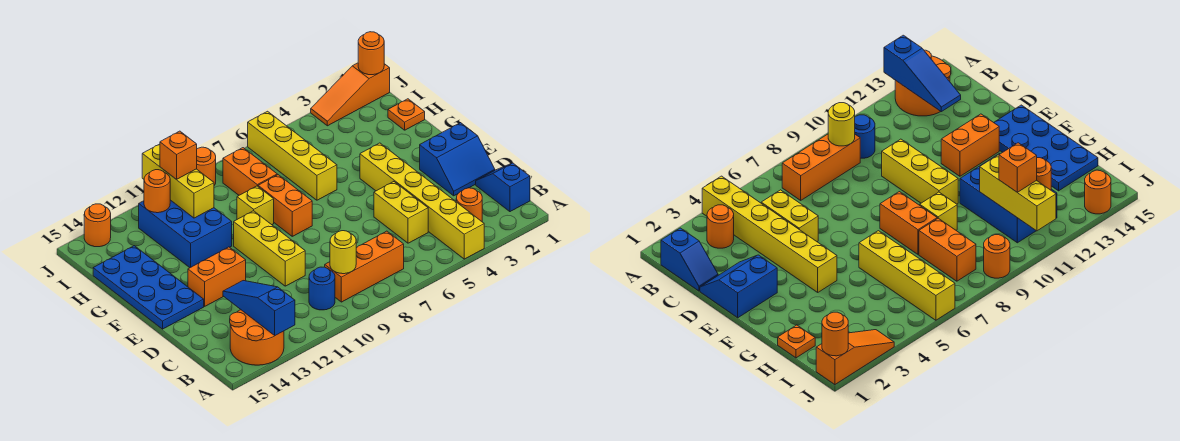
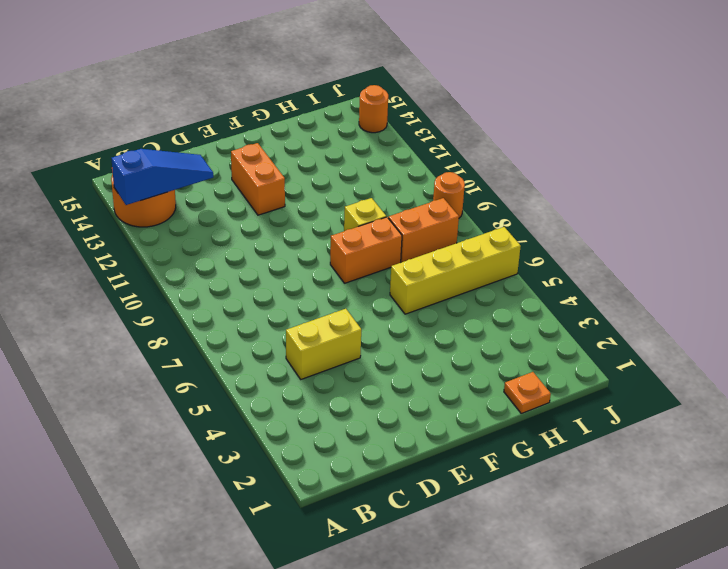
none -> yellow 1x6 brick [360,143,484,259]
none -> blue 1x2 slope [476,163,530,212]
none -> orange 1x1 round brick [456,188,482,221]

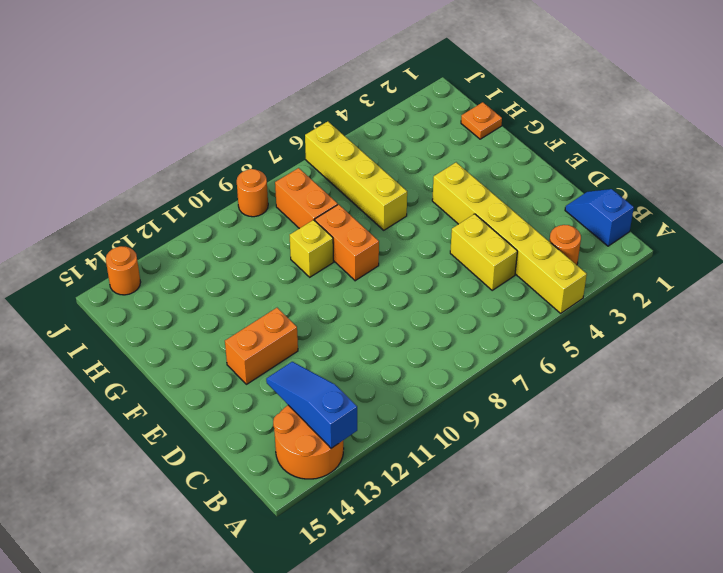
none -> orange 1x3 brick [325,231,404,302]
none -> blue 1x1 round brick [309,267,335,310]
none -> blue 2x2 slope [420,123,495,196]

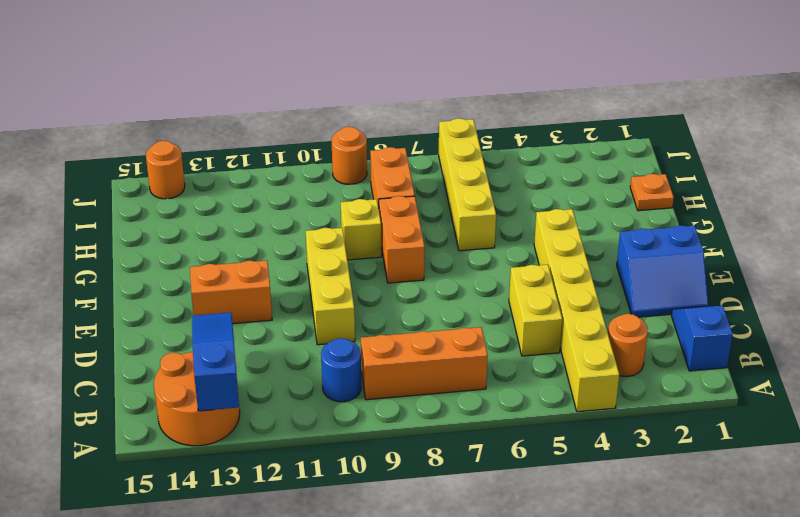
none -> blue 2x4 plate [93,246,204,329]
none -> blue 2x3 brick [139,200,232,268]
none -> orange 1x3 slope [311,63,390,126]

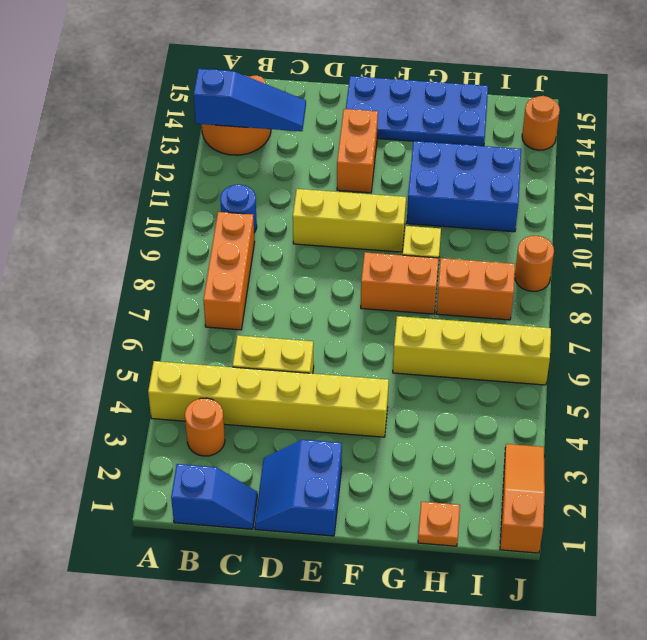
none -> yellow 1x1 round brick [330,231,356,274]
none -> yellow 1x3 brick [142,144,214,218]
none -> orange 1x1 round brick [144,170,170,213]

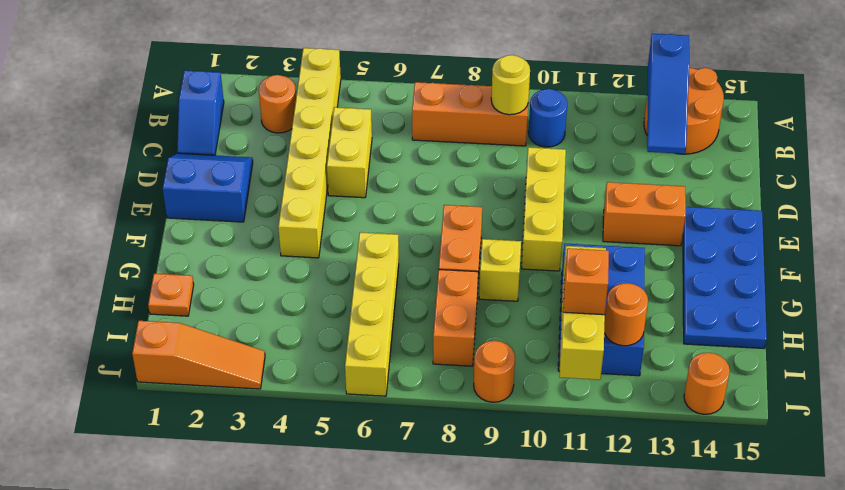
none -> orange 1x1 round brick [358,32,384,75]

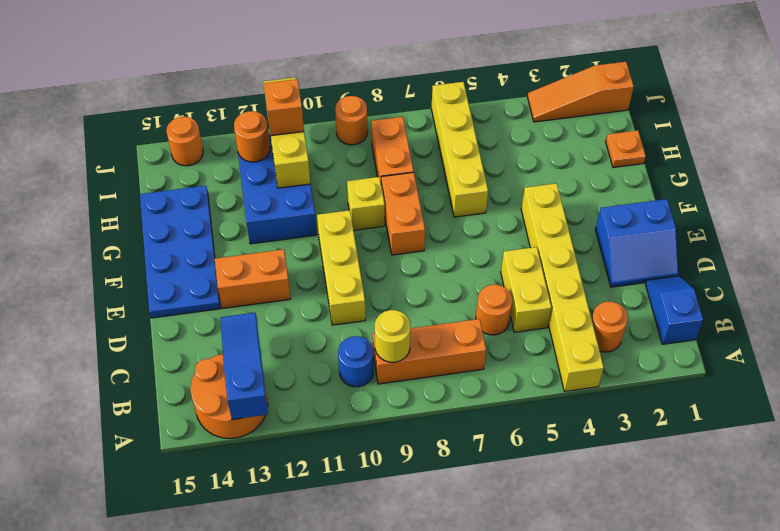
orange 1x1 round brick [476,285,512,335] -> orange 1x1 round brick moved to [358,32,384,75]

